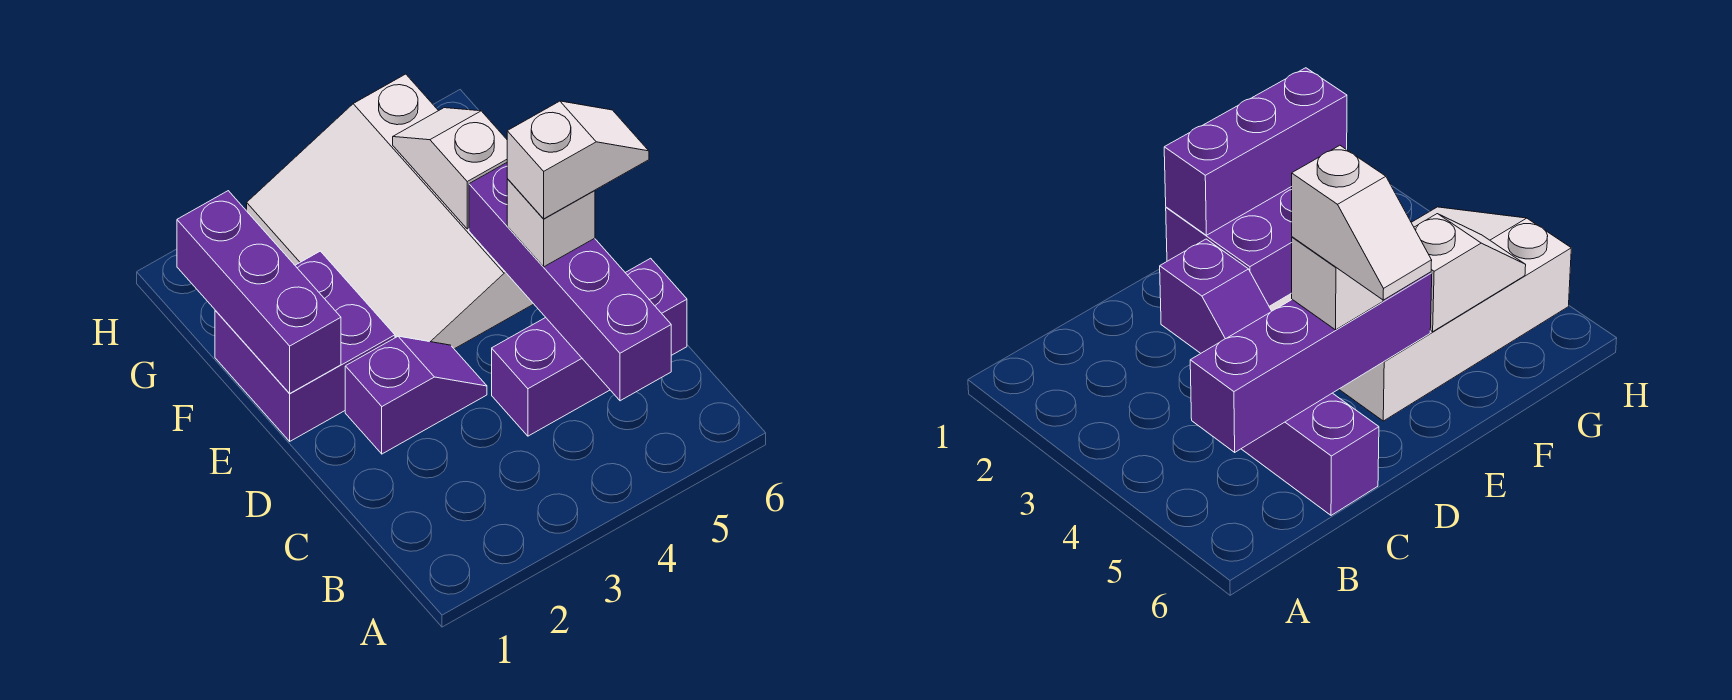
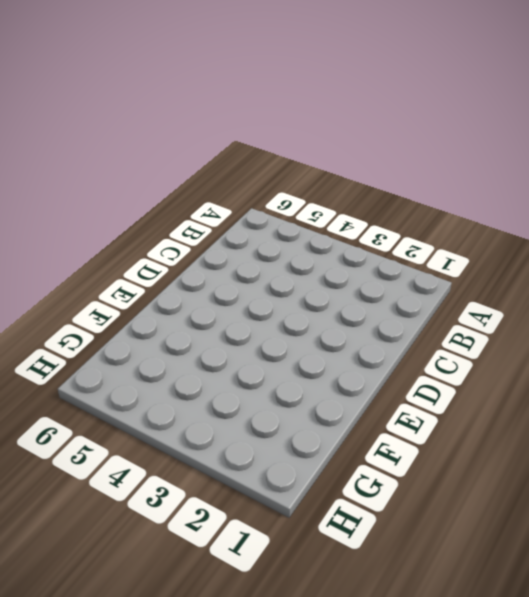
none -> purple 1x3 brick [492,258,687,436]
none -> purple 1x2 slope [345,336,487,454]

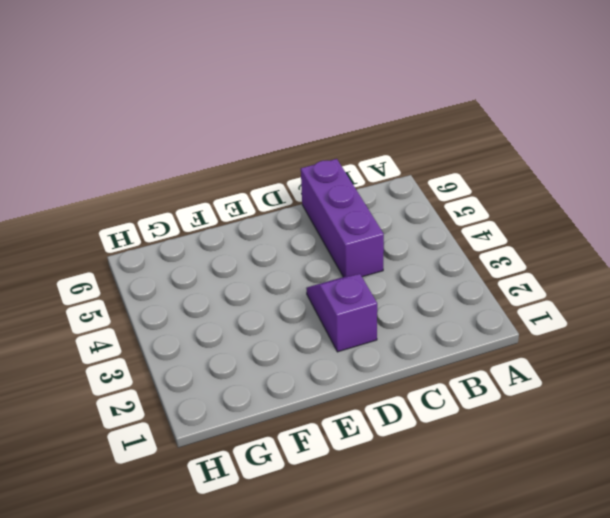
none -> purple 2x2 brick [215,251,395,441]
none -> white 3x4 slope [247,74,533,349]

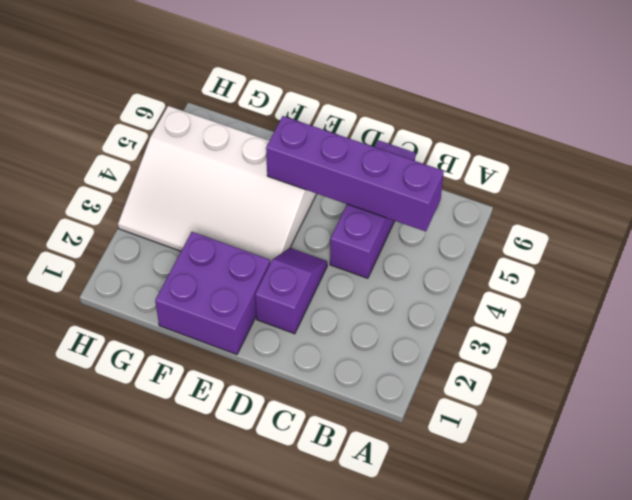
none -> purple 1x3 brick [177,191,341,393]
none -> white 1x2 slope [393,108,507,229]

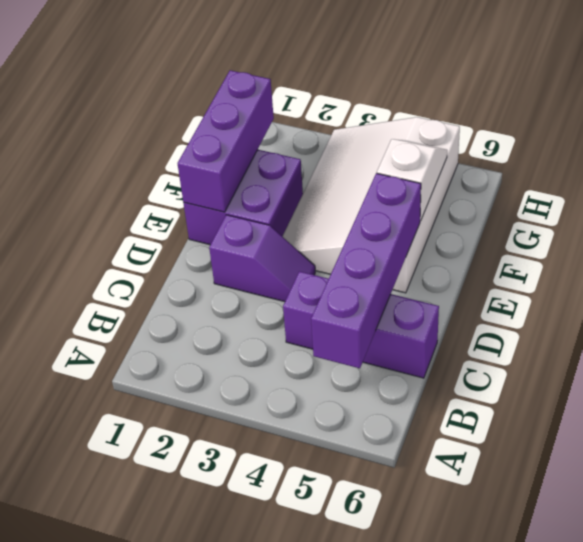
none -> white 1x1 brick [507,179,595,267]
none -> white 1x2 slope [507,101,649,219]

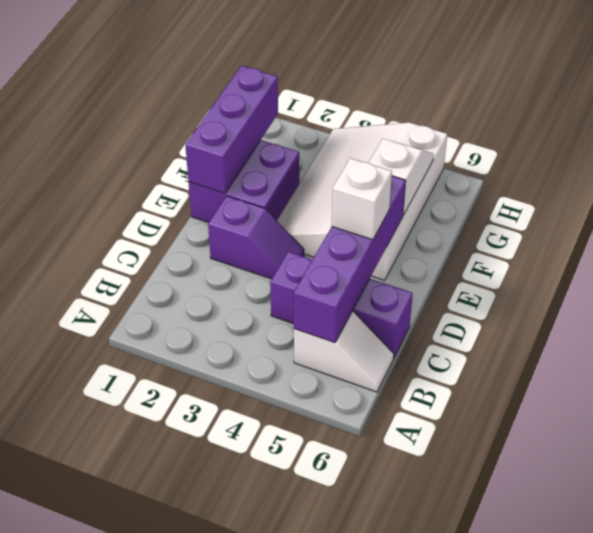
white 1x2 slope [294,311,394,392] -> white 1x2 slope moved to [507,101,649,219]

